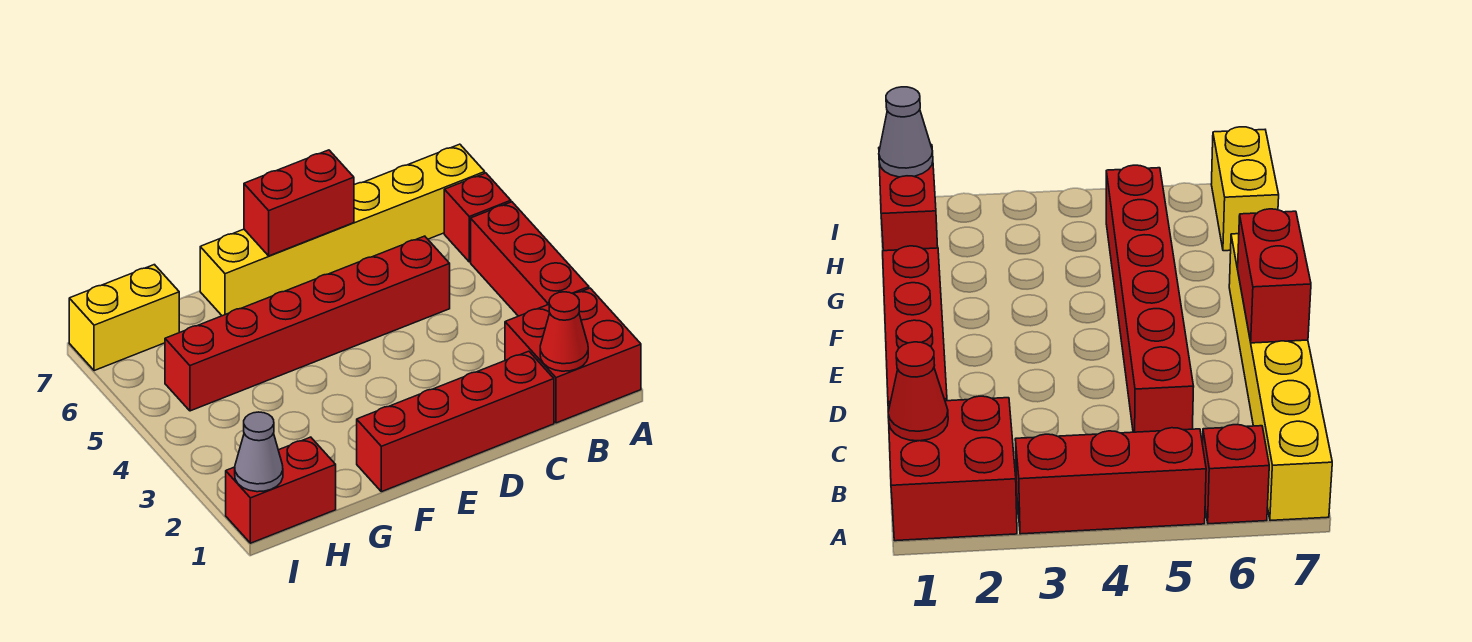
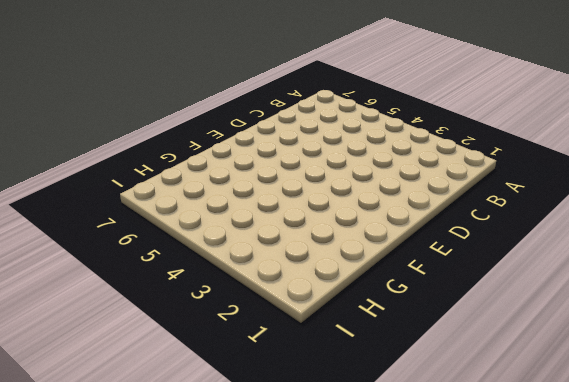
none -> red 2x2 brick [505,288,641,423]
none -> red 1x3 brick [471,202,589,316]

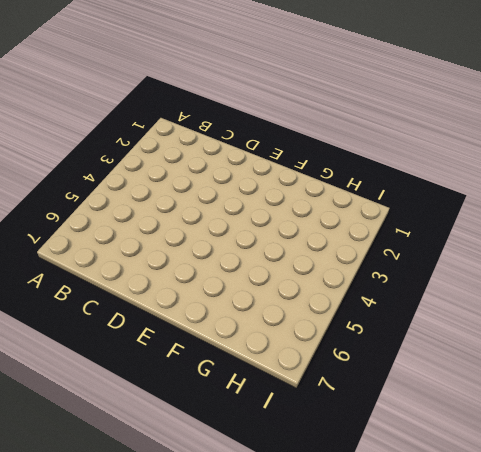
none -> red 2x2 brick [505,288,641,423]
none -> red 1x3 brick [471,202,589,316]

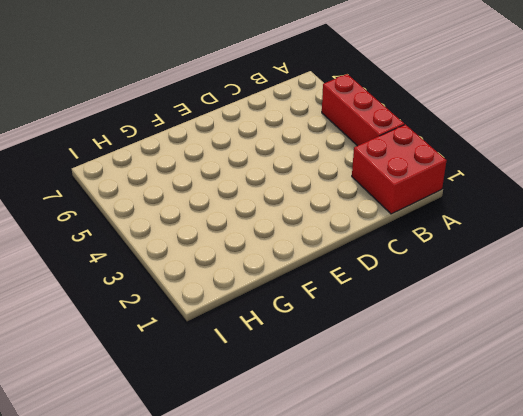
none -> red 1x1 brick [444,173,511,262]
none -> yellow 1x6 brick [200,144,485,316]

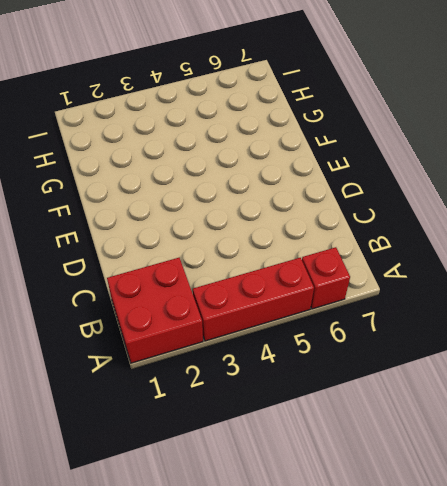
none -> yellow 1x6 brick [200,144,485,316]
none -> red 1x4 brick [357,351,554,492]

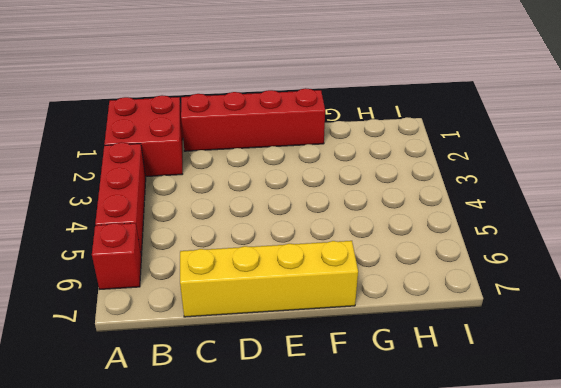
yellow 1x4 brick [180,241,358,317] -> yellow 1x6 brick [200,144,485,316]
none -> red 1x6 brick [165,236,450,411]
none -> red 1x2 brick [226,437,336,543]

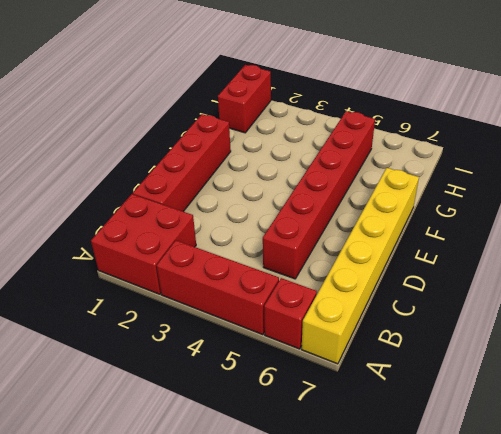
none -> yellow 1x2 brick [69,265,179,371]
none -> red 1x1 cone [540,292,588,371]

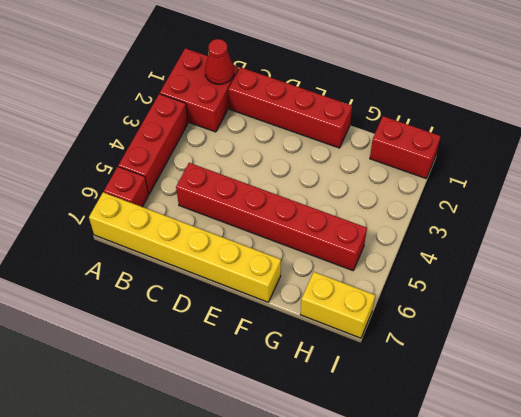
none -> red 1x2 brick [244,150,354,256]
none -> grey 1x1 cone [235,412,283,492]

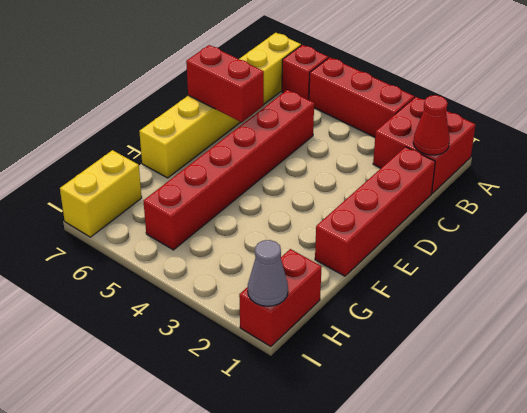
red 1x2 brick [186,45,264,122] -> red 1x2 brick turned to [244,150,354,256]

